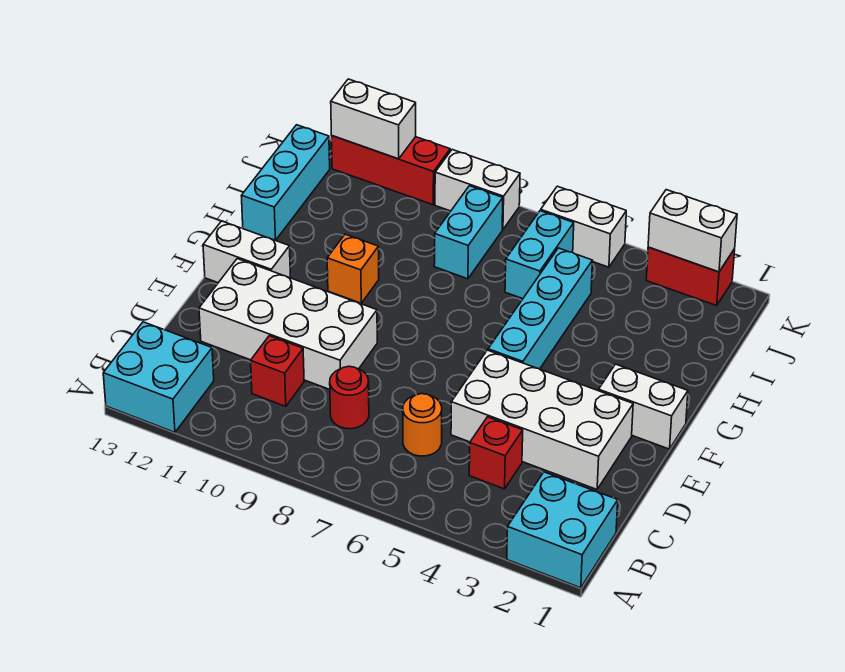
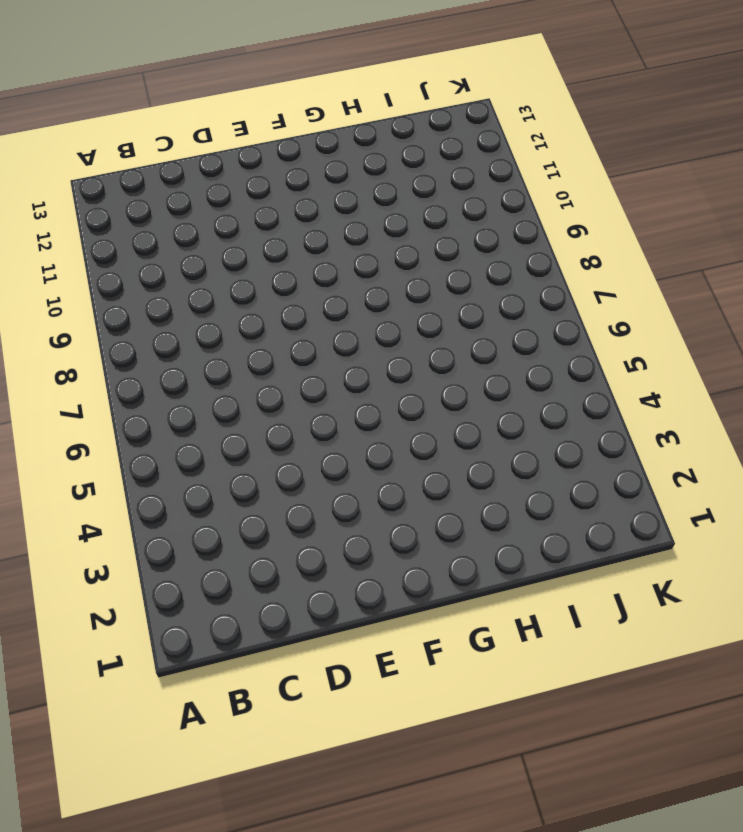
none -> cyan 2x2 brick [507,472,618,588]
none -> cyan 2x2 brick [103,322,214,432]
none -> red 1x1 brick [469,417,523,489]

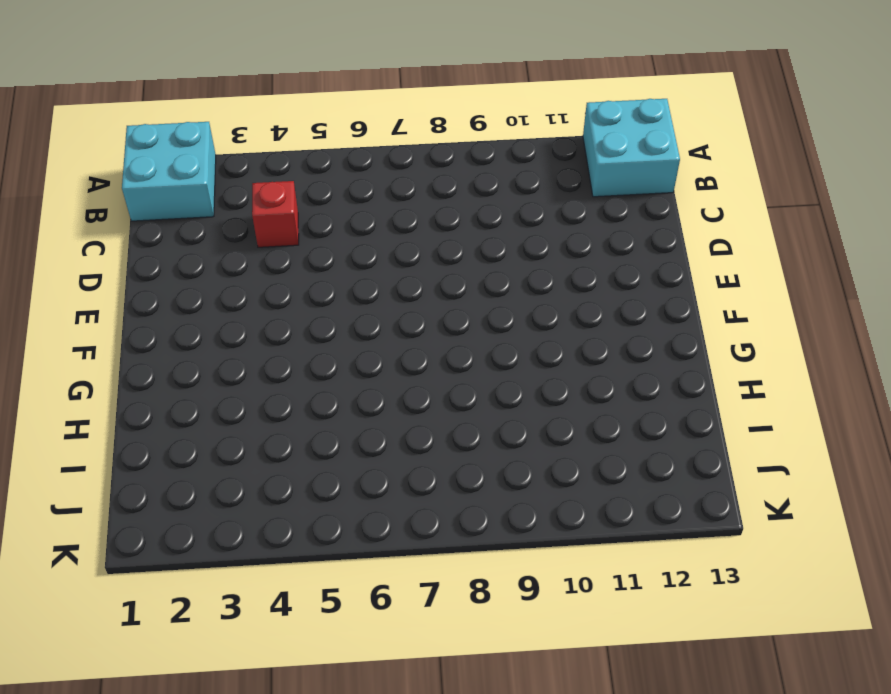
none -> orange 1x1 round brick [403,394,442,456]
none -> red 1x1 round brick [330,366,369,429]
none -> red 1x1 brick [251,336,304,406]

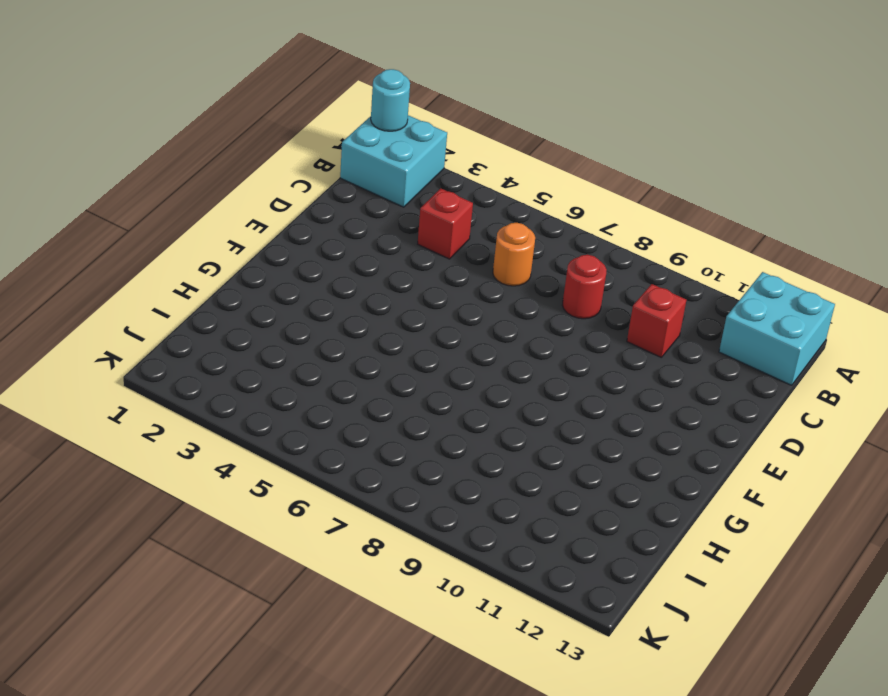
cyan 1x1 round brick [371,69,410,131] -> none
none -> white 2x4 brick [451,350,633,489]
none -> white 2x4 brick [199,259,377,389]
none -> white 1x2 brick [599,364,688,449]

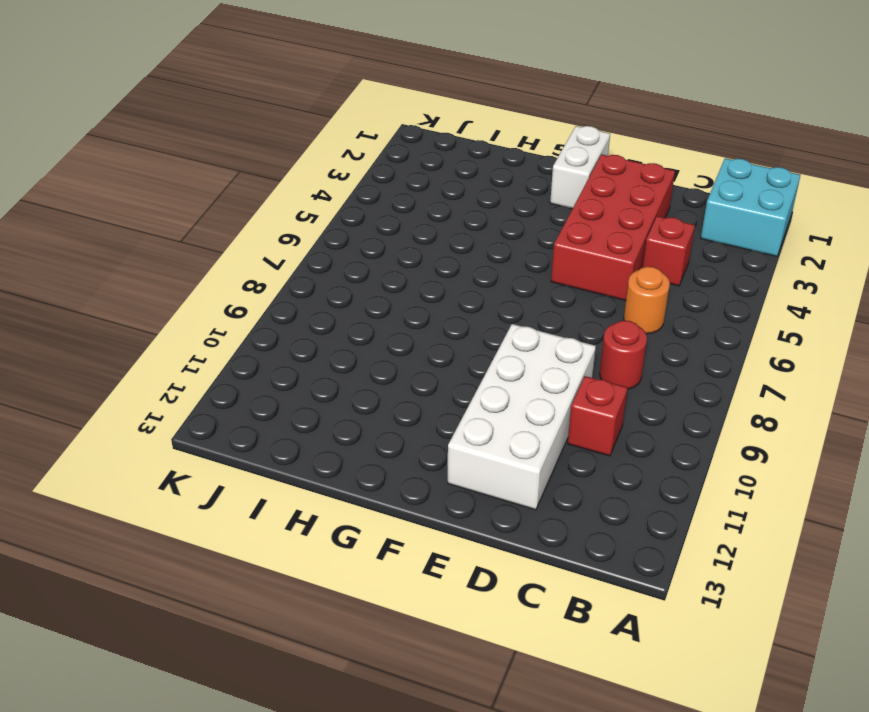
red 2x4 brick [551,154,675,301] -> white 2x4 brick [451,350,633,489]
none -> cyan 2x2 brick [103,322,214,432]
none -> cyan 1x4 brick [488,248,592,369]
none -> white 1x2 brick [203,221,290,283]

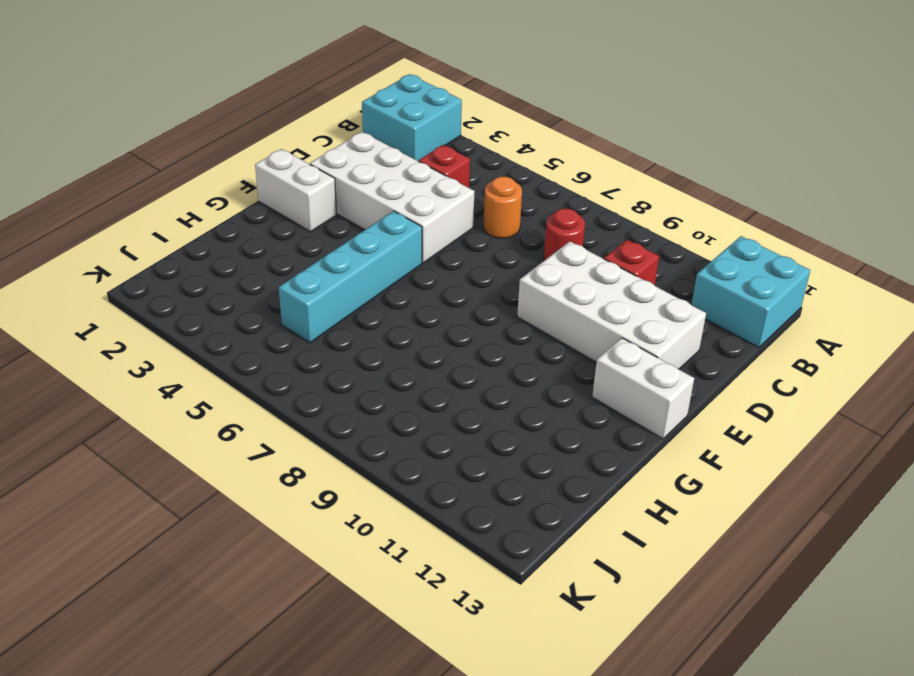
none -> orange 1x1 brick [327,234,379,303]
none -> cyan 1x3 brick [241,125,330,240]
none -> cyan 1x2 brick [505,211,574,299]

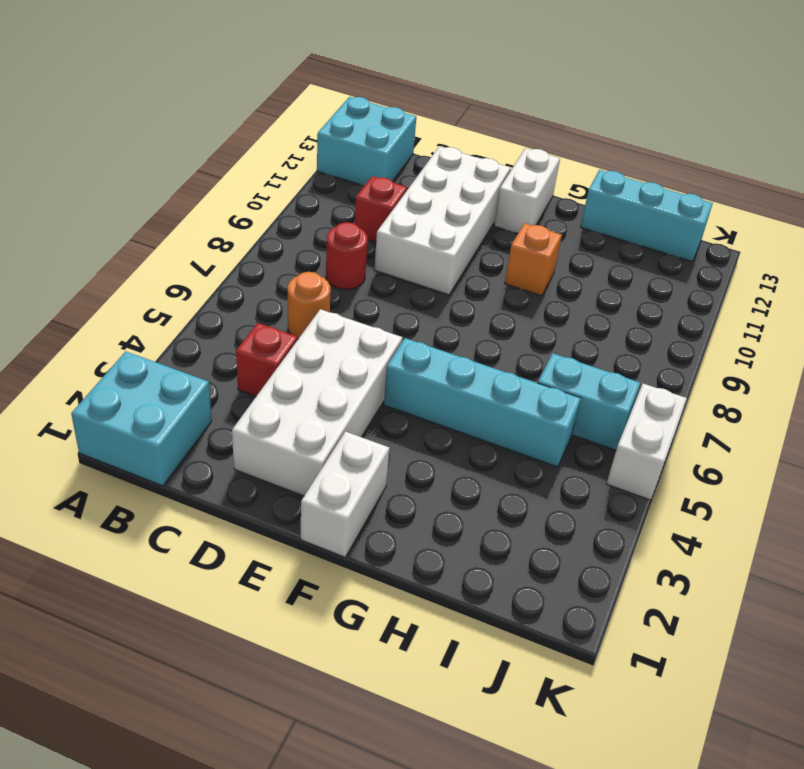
none -> cyan 1x2 brick [434,186,503,279]
none -> red 1x2 brick [646,247,735,306]
none -> white 1x2 brick [435,150,520,230]

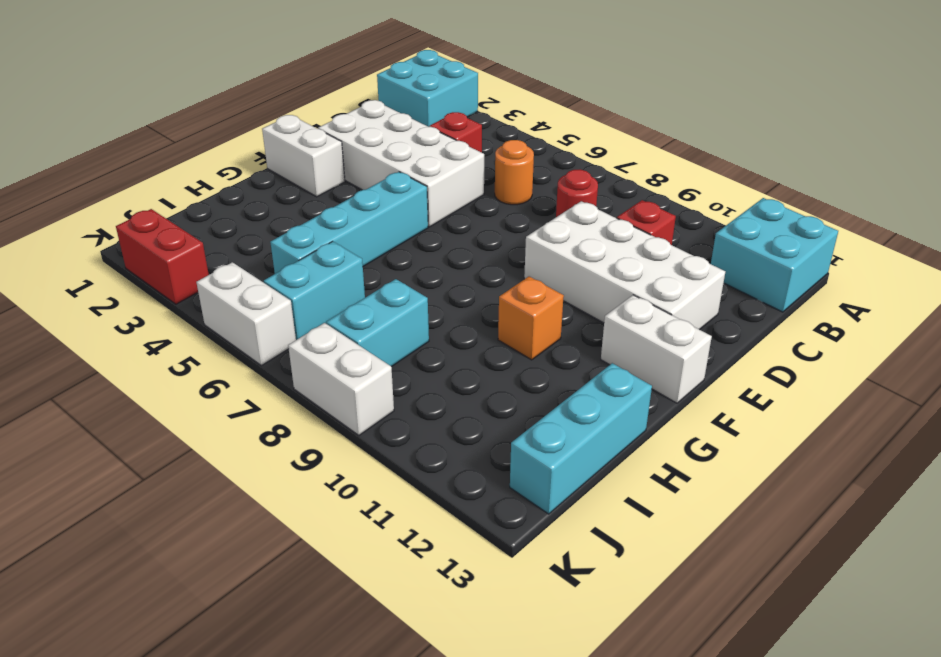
none -> red 1x3 brick [332,136,450,205]
none -> white 1x2 brick [648,190,737,272]
none -> white 1x2 brick [331,79,416,159]

